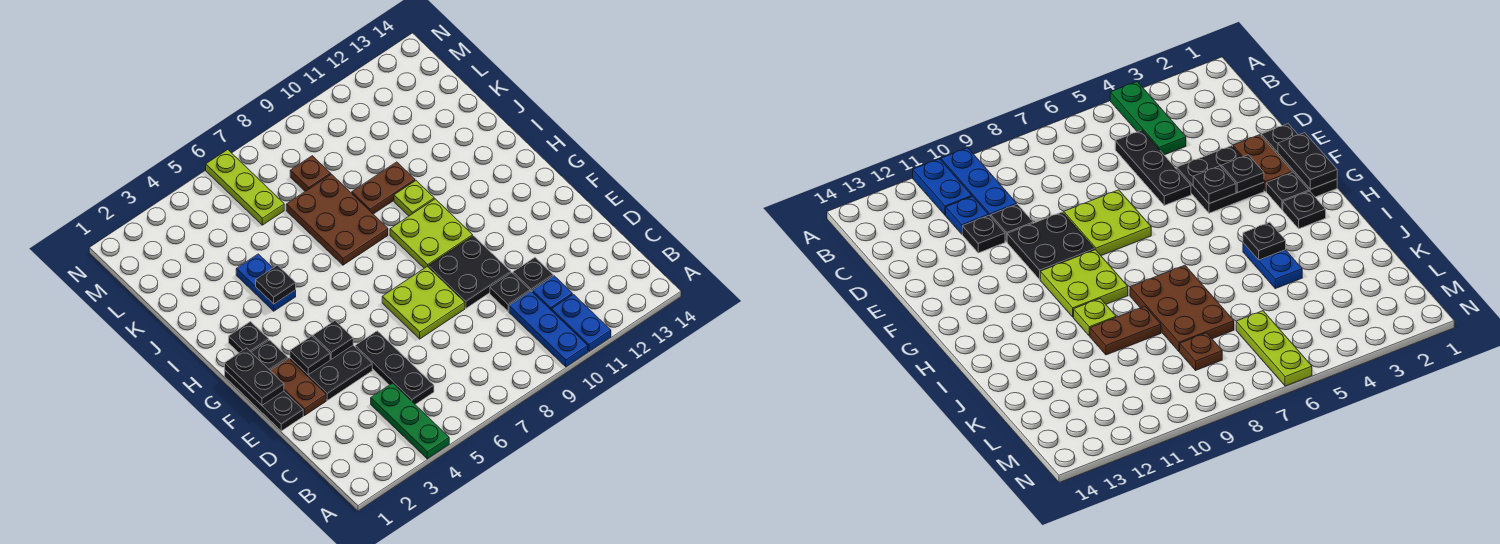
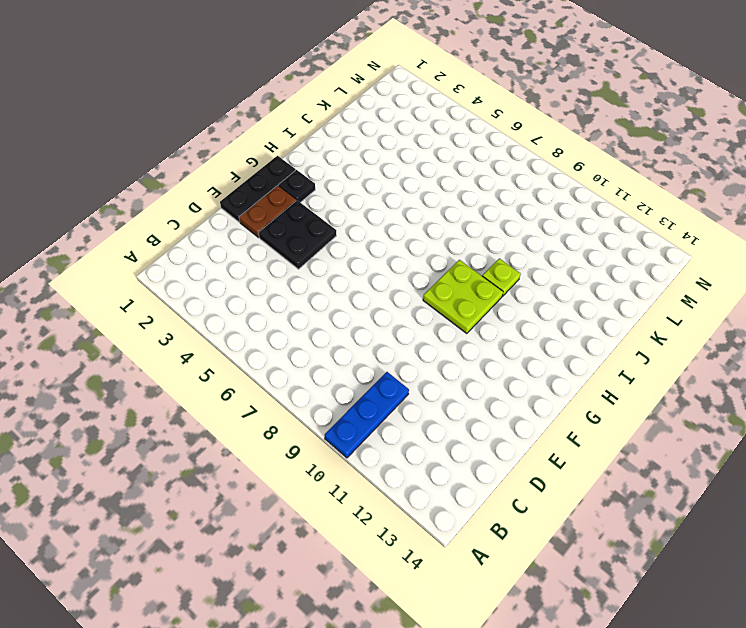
none -> green 1x3 plate [371,383,449,459]
none -> blue 1x2 plate [551,294,611,351]
none -> black 1x3 plate [355,331,434,404]

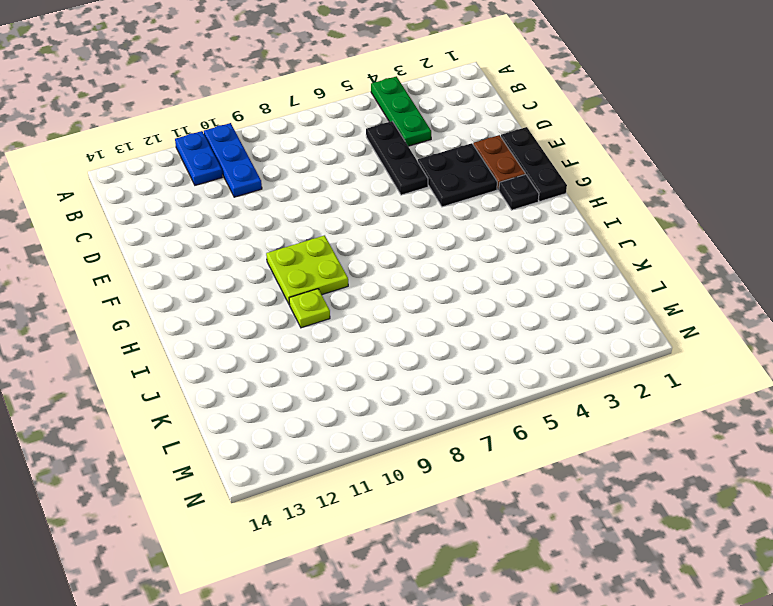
none -> blue 1x1 plate [532,276,572,310]
none -> black 1x1 plate [490,273,530,311]
none -> black 1x1 plate [513,258,553,291]

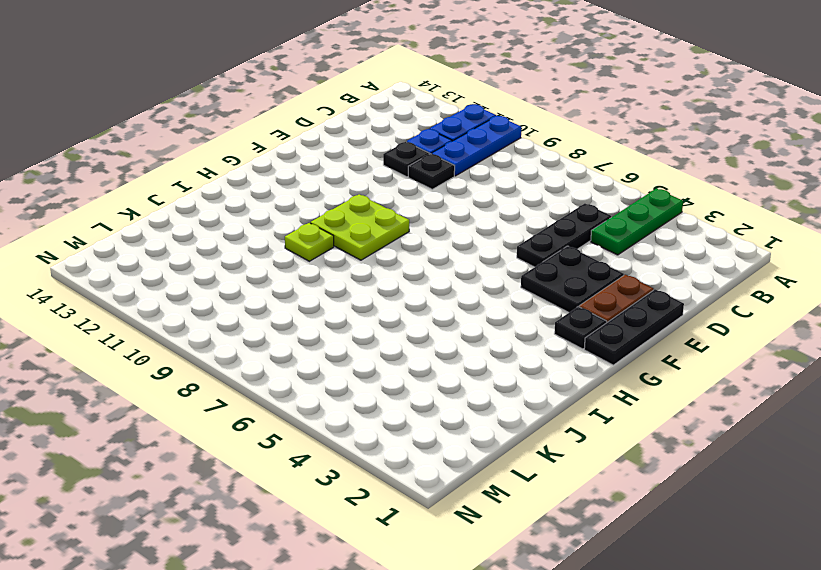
none -> lime 2x2 plate [382,266,465,339]
none -> black 2x2 plate [429,236,511,308]
none -> black 1x1 plate [229,322,269,353]

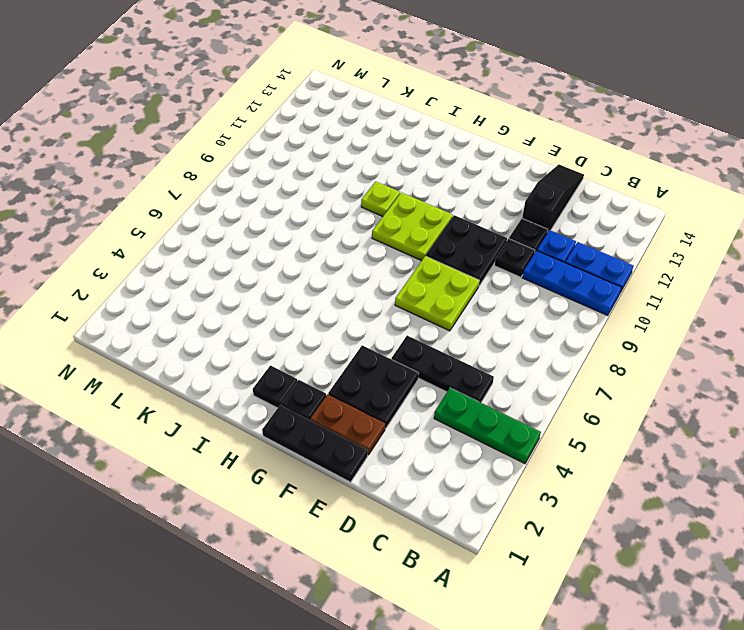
black 1x3 slope [522,165,584,233] -> none
none -> blue 1x2 plate [236,254,296,311]
none -> brown 2x3 plate [286,174,388,265]
none -> brown 1x2 plate [352,162,415,214]

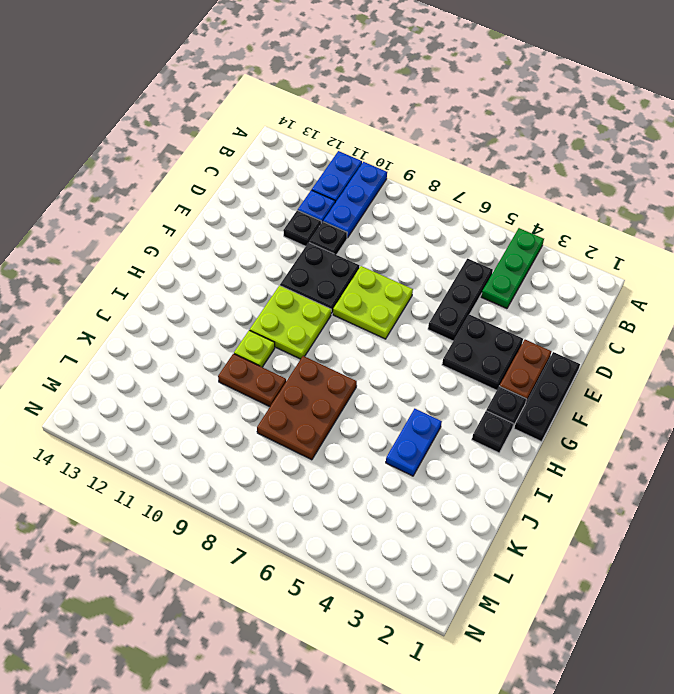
none -> lime 1x3 plate [206,150,284,225]
none -> brown 1x1 plate [290,156,331,191]
none -> black 1x2 plate [225,348,284,405]

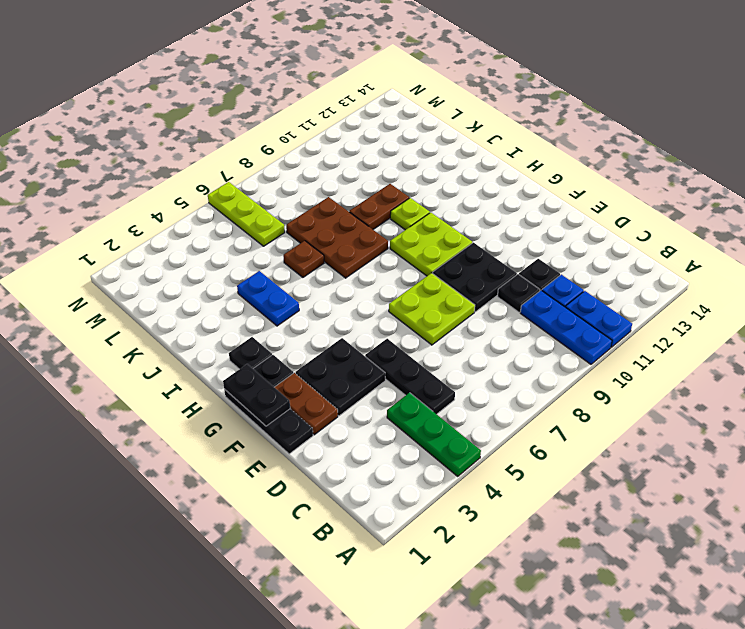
brown 1x1 plate [283,241,324,277] -> brown 1x1 plate moved to [290,156,331,191]
none -> black 1x1 plate [290,336,330,375]
none -> black 1x1 plate [313,321,353,359]
none -> black 1x1 plate [256,265,296,304]

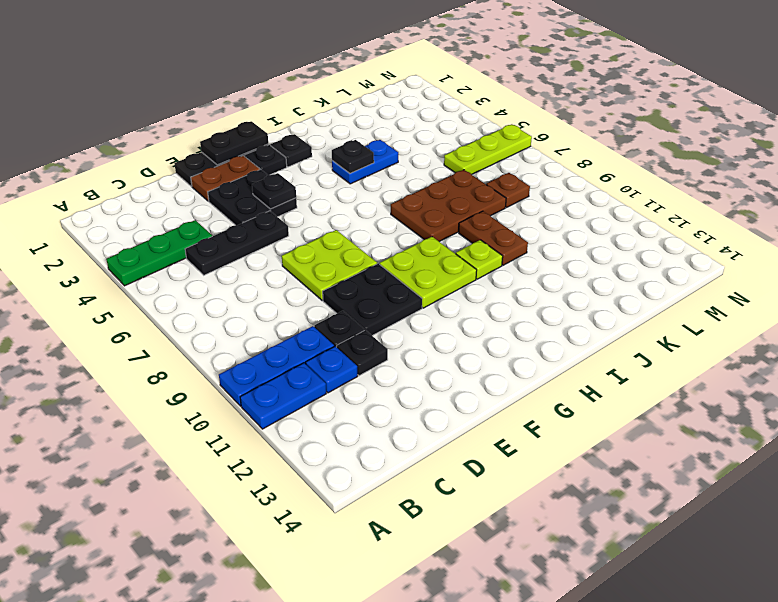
none -> black 1x1 plate [290,336,330,375]

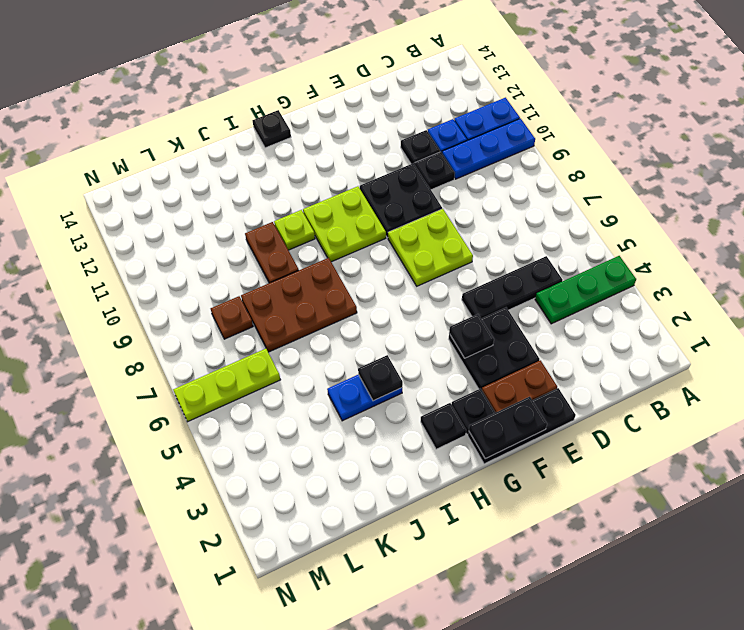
black 1x1 plate [252,110,291,148] -> black 1x1 plate moved to [290,336,330,375]

